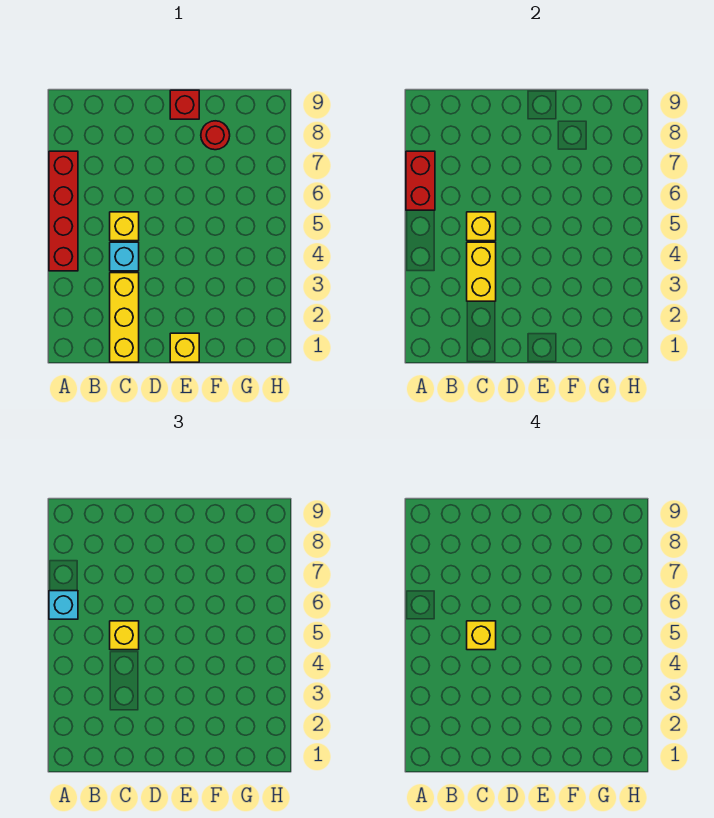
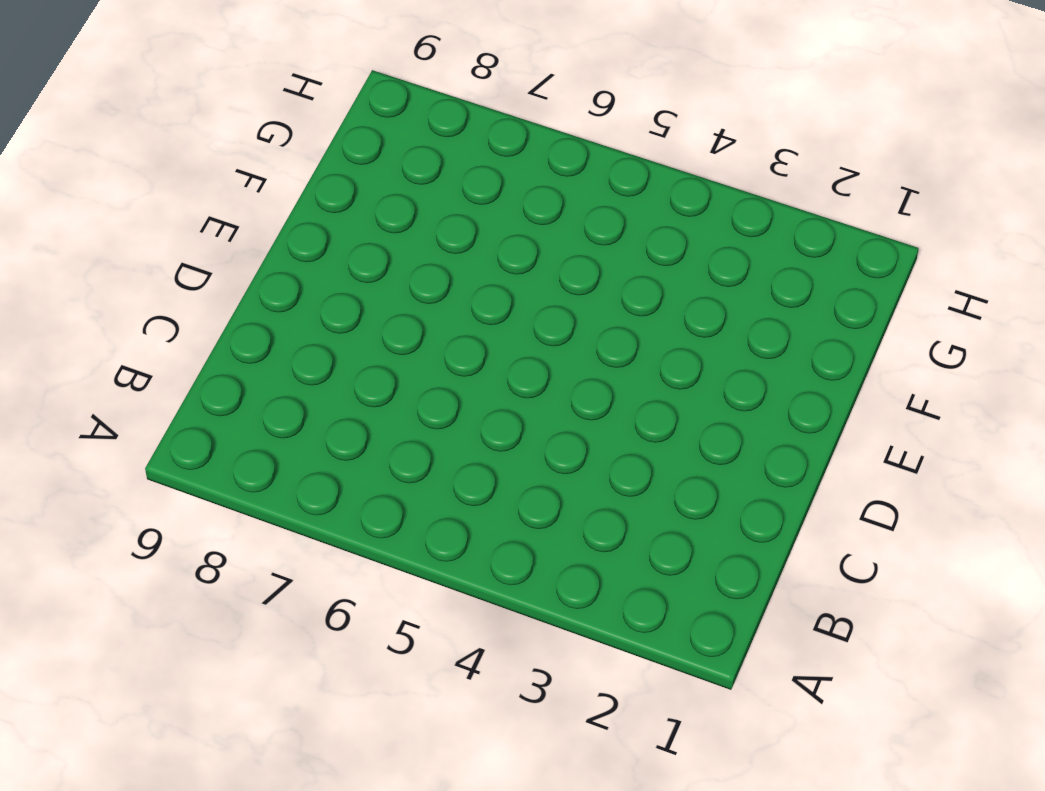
none -> red 1x4 brick [49,151,78,271]
none -> yellow 1x3 brick [110,273,139,362]
none -> cyan 1x1 brick [110,242,139,271]

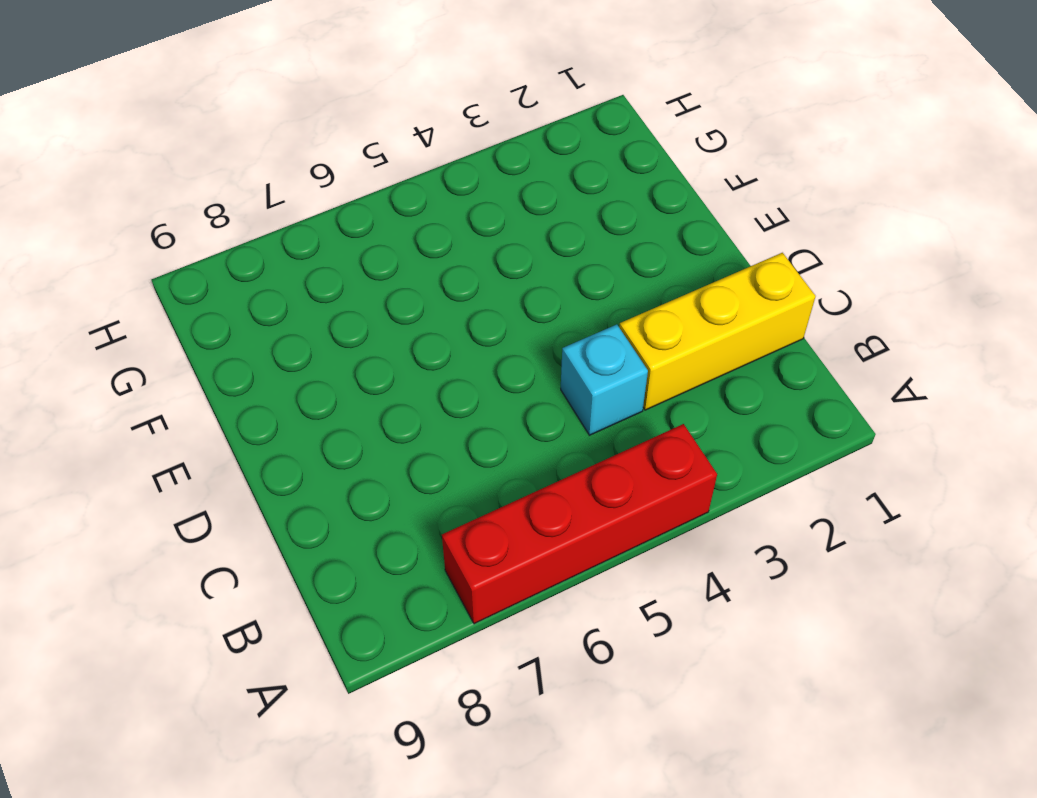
none -> yellow 1x1 brick [110,212,139,241]
none -> yellow 1x1 brick [170,333,199,362]
none -> red 1x1 brick [170,90,199,119]

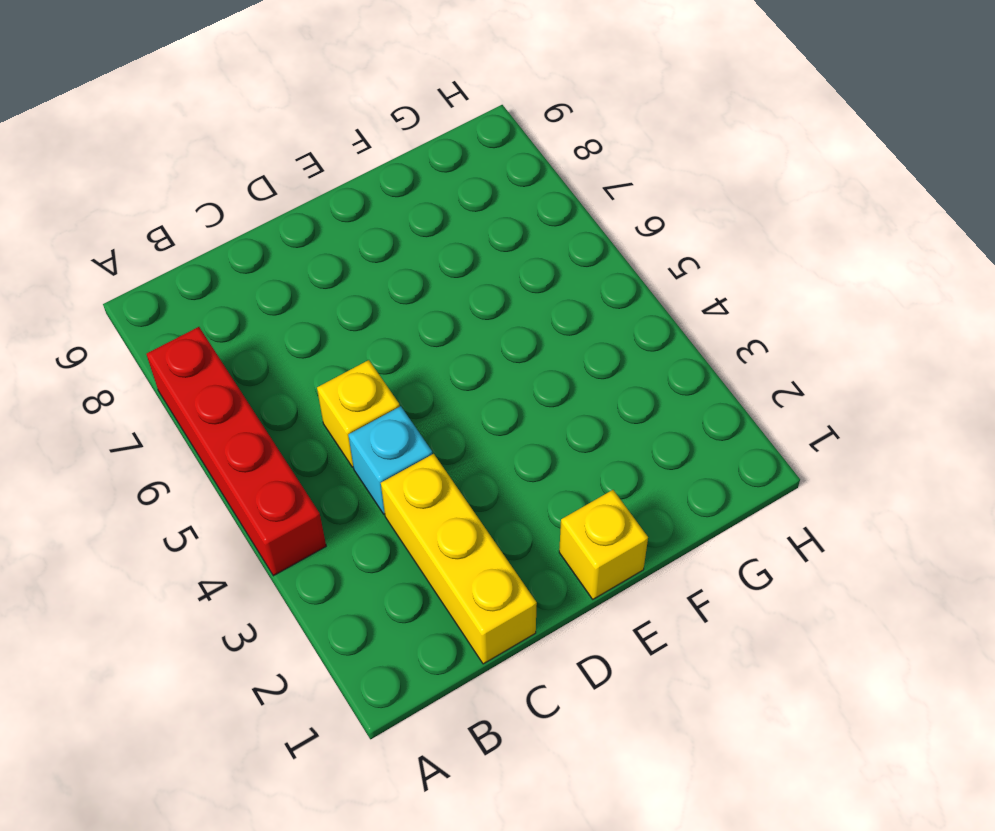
none -> red 1x1 brick [170,90,199,119]
none -> red 1x1 round brick [201,121,230,150]
none -> red 1x2 brick [406,151,435,210]

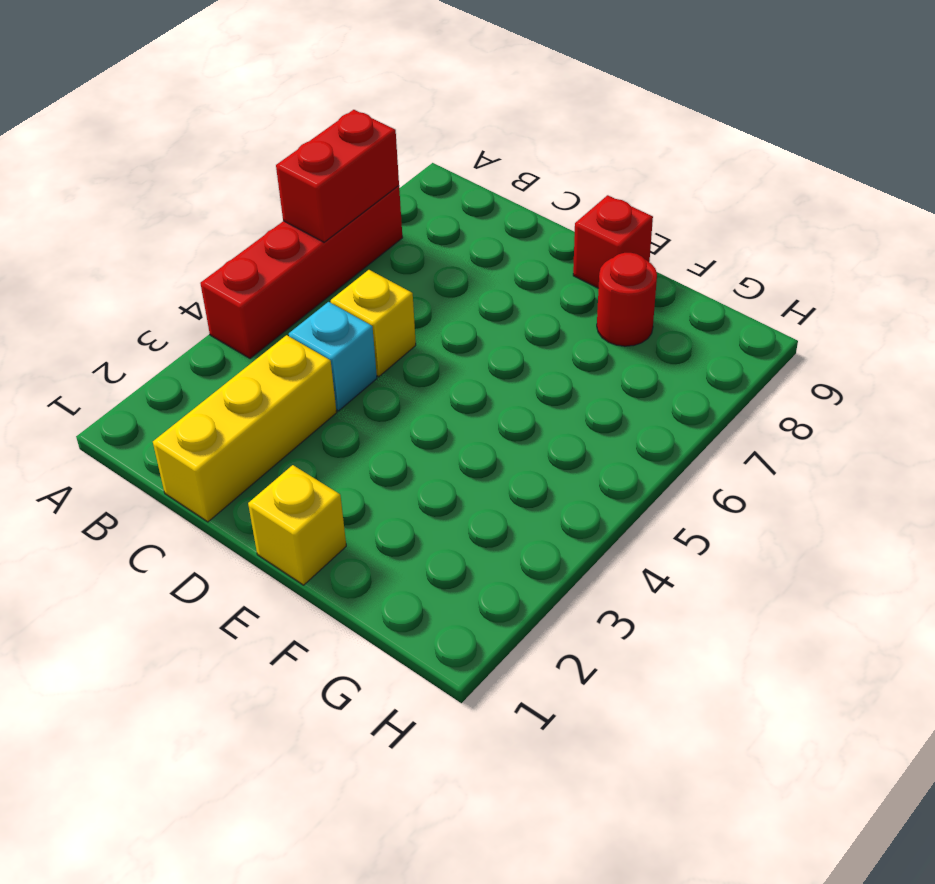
none -> yellow 1x2 brick [467,242,496,301]
none -> yellow 1x1 brick [467,212,496,241]
none -> cyan 1x1 brick [49,591,78,619]

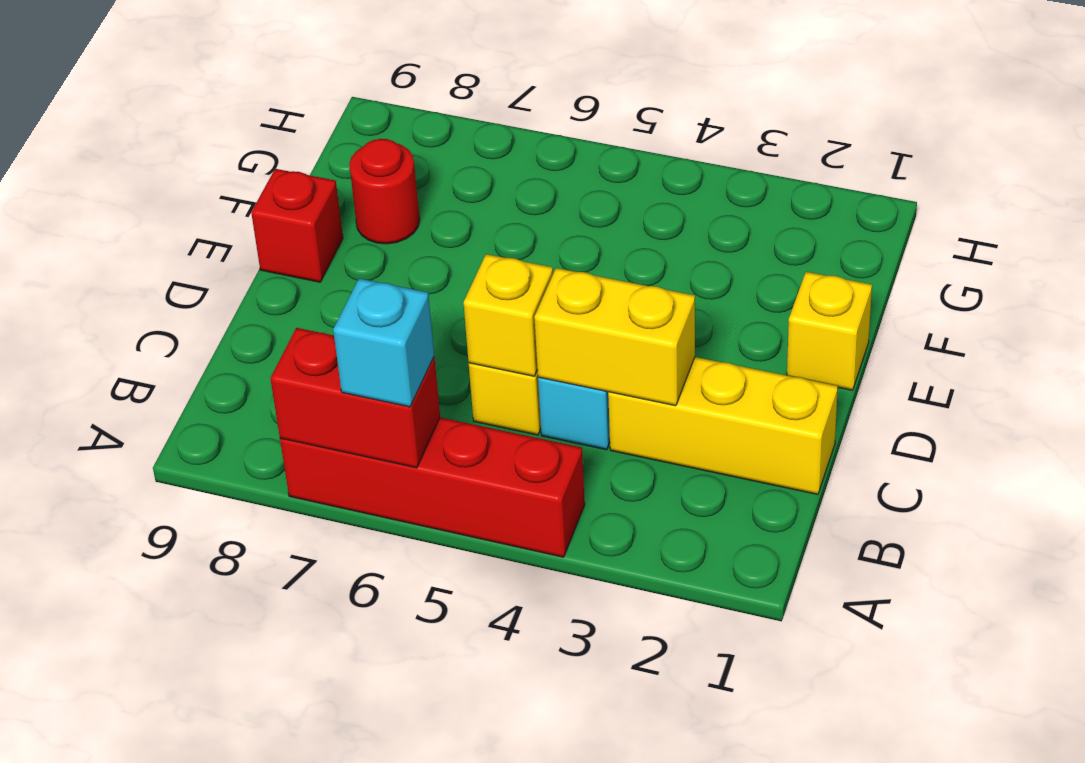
none -> yellow 1x1 brick [110,621,139,650]
none -> yellow 1x1 brick [467,621,496,650]

